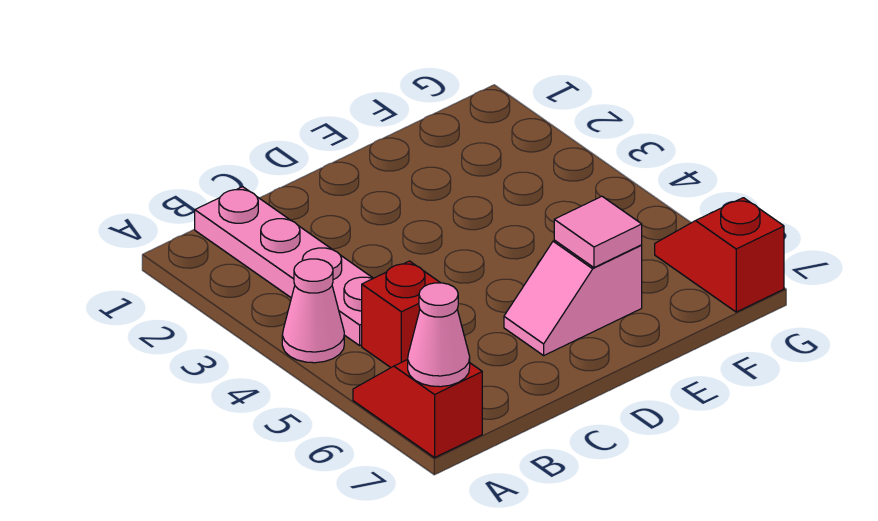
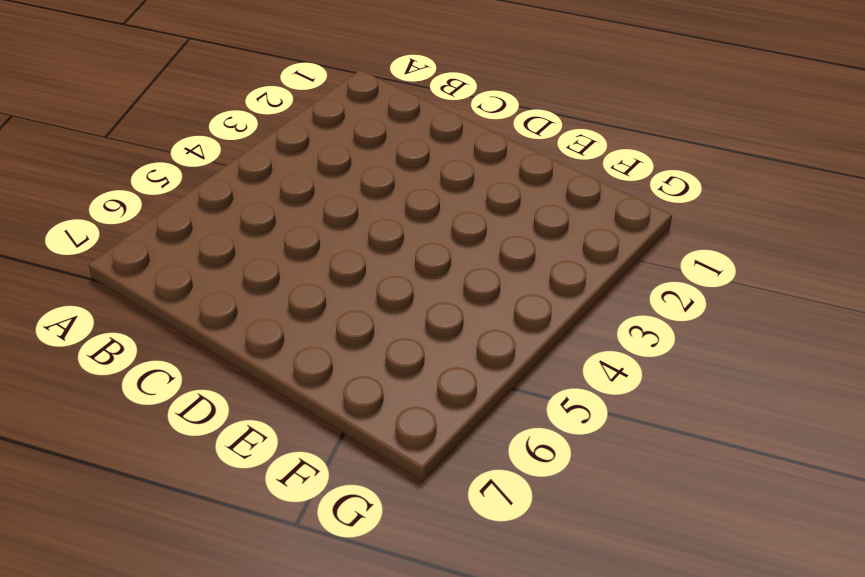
none -> pink 1x1 cone [282,259,344,363]
none -> red 1x2 slope [353,360,482,458]

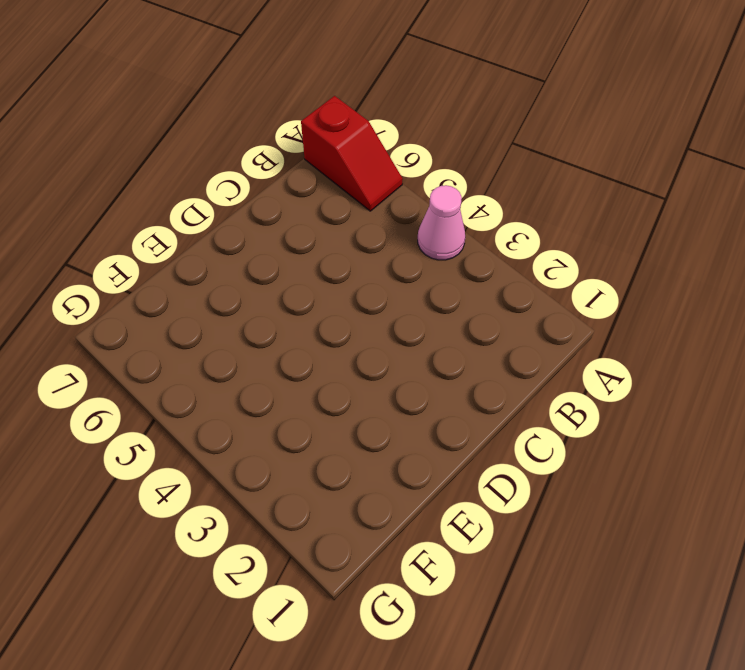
none -> pink 1x4 plate [195,187,373,345]
none -> red 1x1 brick [362,261,440,367]

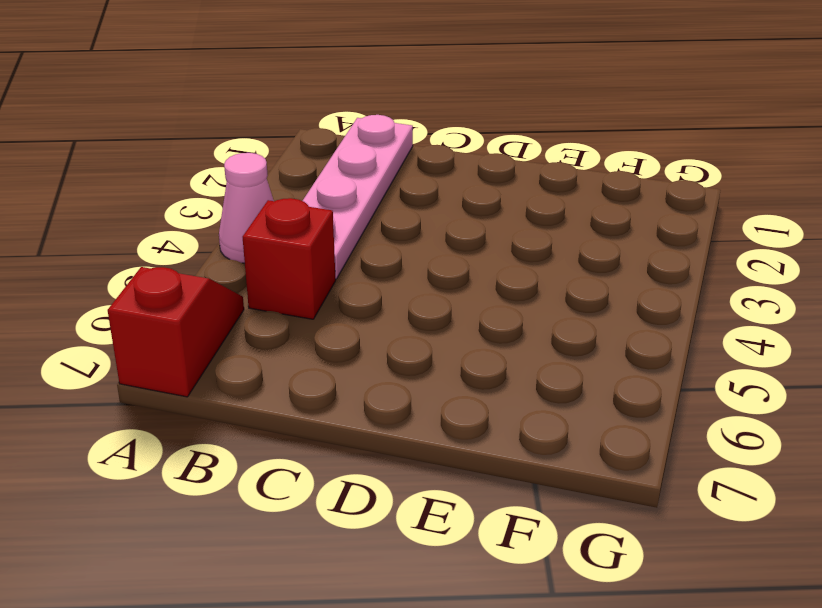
none -> pink 1x2 slope [504,240,642,355]
none -> red 1x2 slope [655,198,784,312]

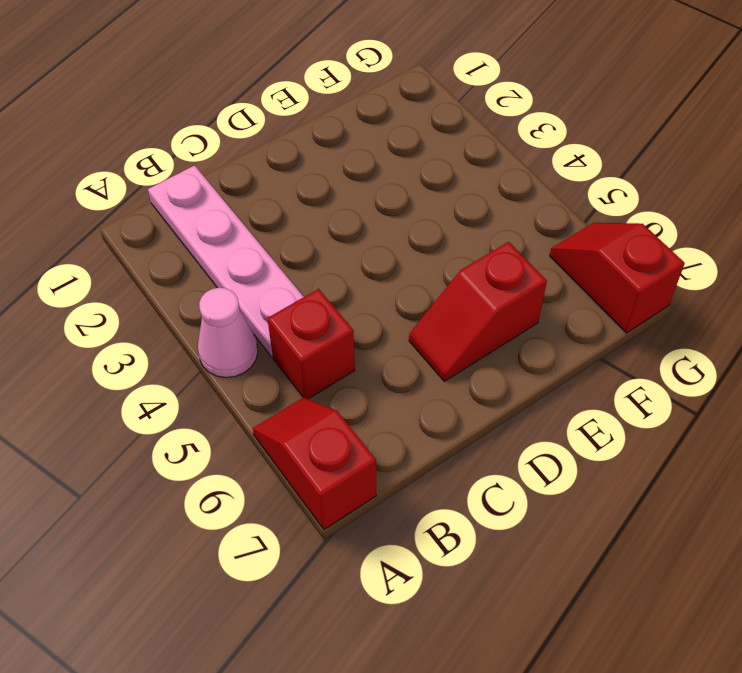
red 1x2 slope [409,242,547,381] -> pink 1x2 slope [504,240,642,355]
none -> pink 1x1 cone [408,283,470,387]
none -> pink 1x1 tile [554,196,642,267]

